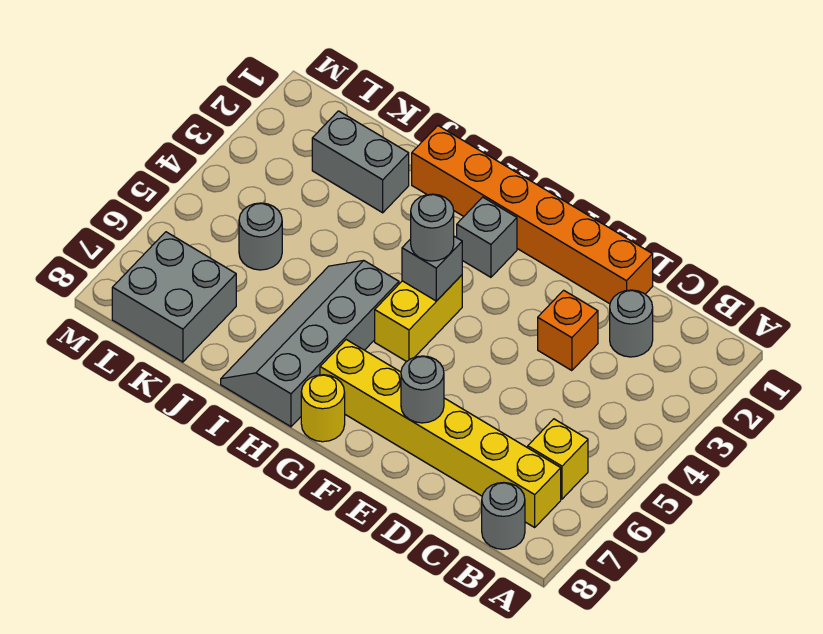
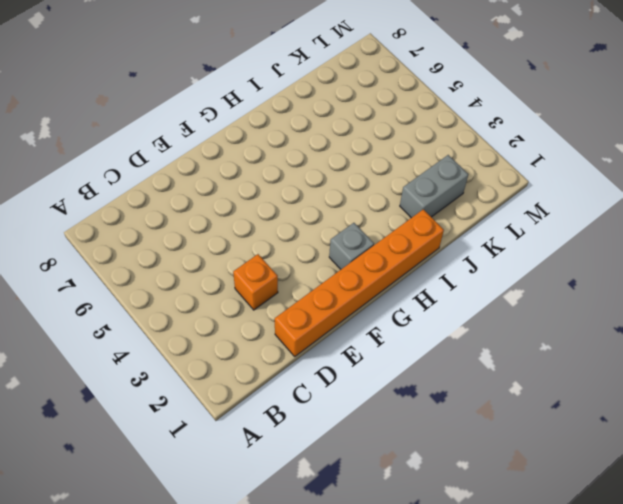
none -> yellow 1x1 brick [528,419,588,499]
none -> yellow 1x6 brick [320,340,561,527]
none -> grey 1x1 round brick [482,482,525,549]

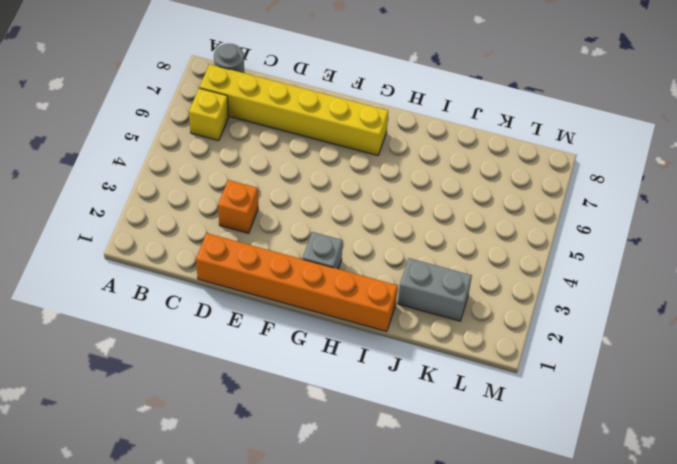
none -> grey 1x1 round brick [610,290,653,357]
none -> yellow 1x2 brick [375,275,462,362]
none -> yellow 1x1 round brick [301,375,345,442]

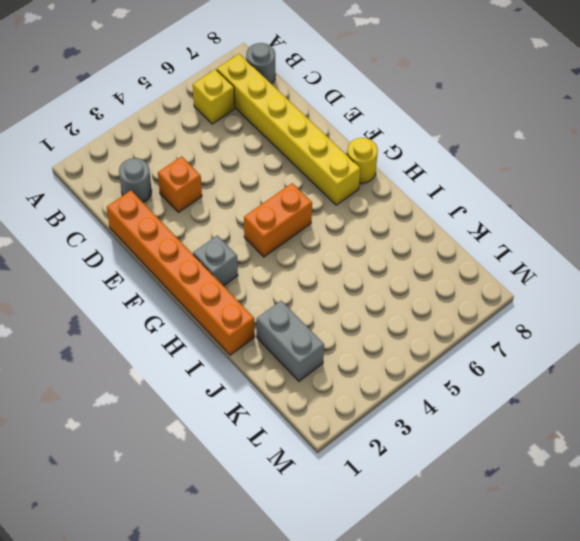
orange 1x2 brick [244,183,312,257] -> yellow 1x2 brick [375,275,462,362]
none -> grey 2x4 slope [221,260,399,427]
none -> grey 1x1 round brick [239,203,282,270]
none -> grey 2x2 brick [112,232,236,362]

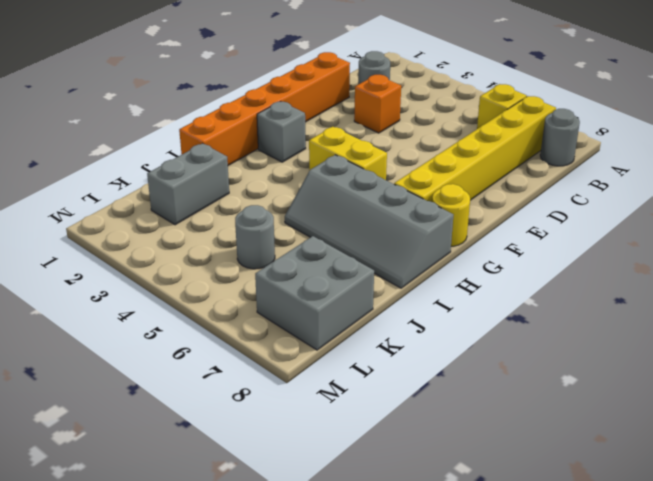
none -> grey 1x1 round brick [401,356,444,423]
none -> grey 1x1 brick [402,236,462,301]
none -> grey 1x1 round brick [411,194,454,261]

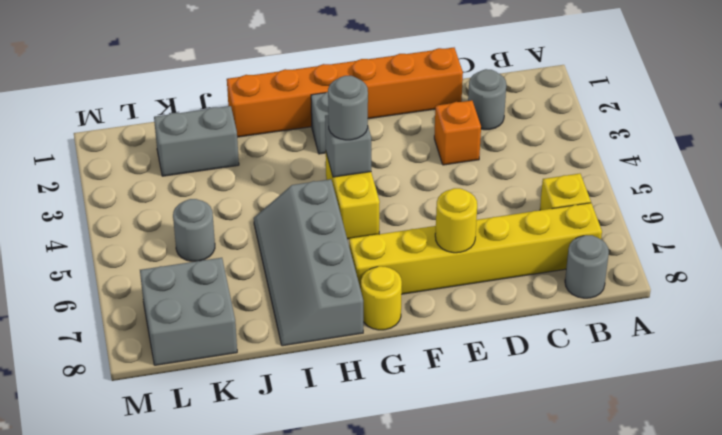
yellow 1x1 round brick [435,188,477,253] -> grey 1x1 round brick [401,356,444,423]

